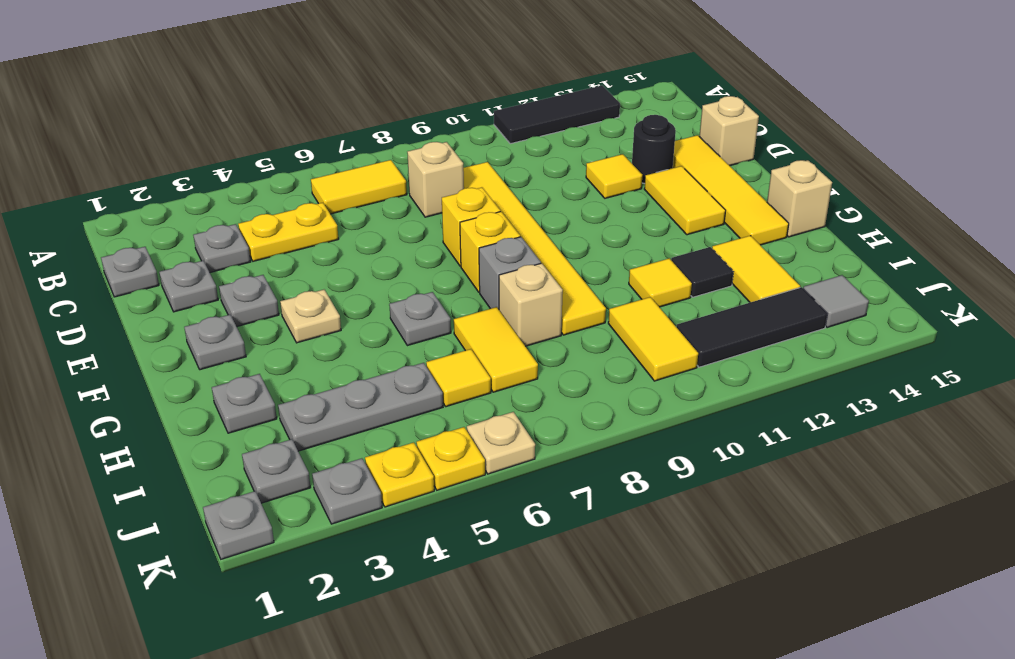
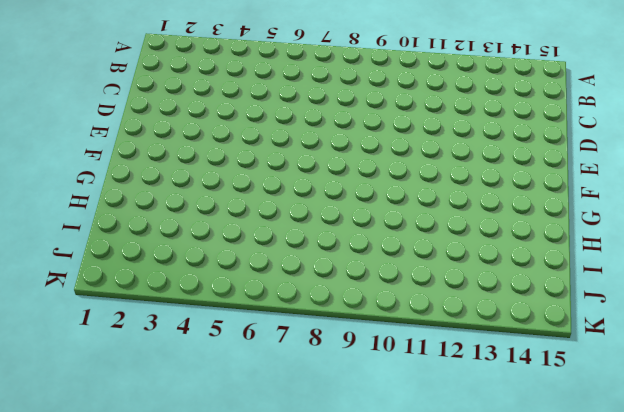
none -> black 1x3 tile [494,86,620,144]
none -> yellow 1x2 tile [311,160,407,214]
none -> grey 1x1 plate [101,247,159,297]
none -> grey 1x1 plate [193,224,251,272]

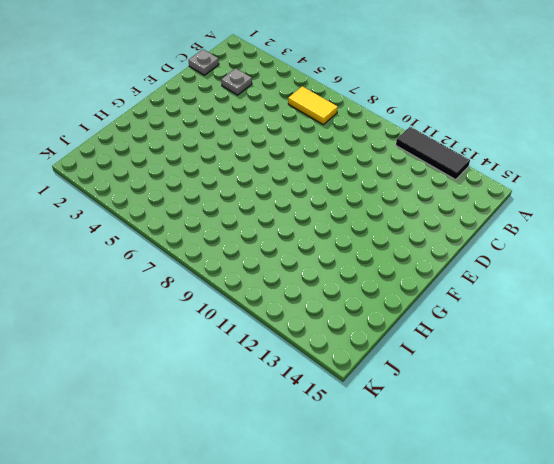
none -> yellow 1x2 plate [238,203,338,261]
none -> tan 1x1 brick [407,142,464,217]
none -> yellow 1x6 tile [463,162,606,335]
none -> grey 1x1 plate [159,261,218,312]

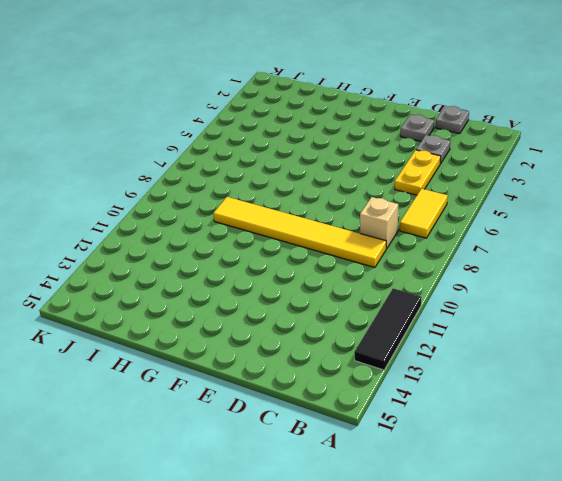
none -> yellow 1x1 tile [586,154,642,198]
none -> black 1x1 round brick [632,115,676,184]
none -> yellow 1x4 tile [673,135,789,245]
none -> tan 1x1 brick [699,96,759,166]

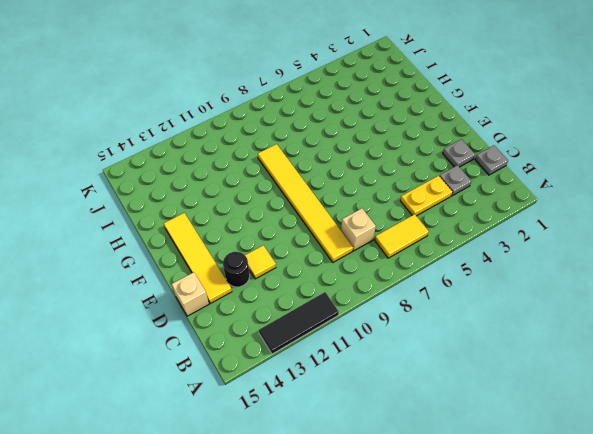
none -> grey 1x1 plate [219,275,279,327]
none -> yellow 1x1 brick [442,187,500,266]
none -> yellow 1x2 tile [644,166,726,235]
none -> grey 1x1 plate [184,315,246,370]

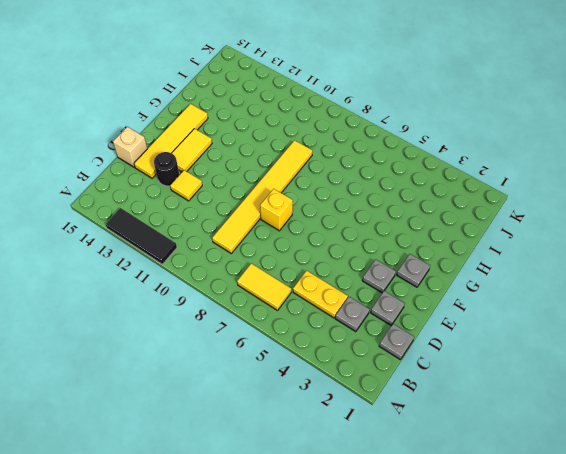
none -> tan 1x1 brick [407,142,464,217]
none -> tan 1x1 plate [280,290,341,343]
none -> yellow 1x1 brick [460,212,520,292]
none -> grey 1x1 plate [389,292,451,346]

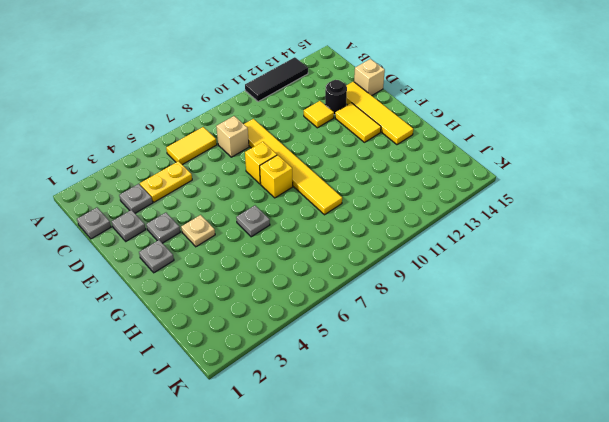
none -> grey 1x1 brick [479,237,541,309]
none -> tan 1x1 brick [767,160,832,237]
none -> grey 1x1 plate [212,374,277,433]
none -> yellow 1x2 tile [454,307,538,392]

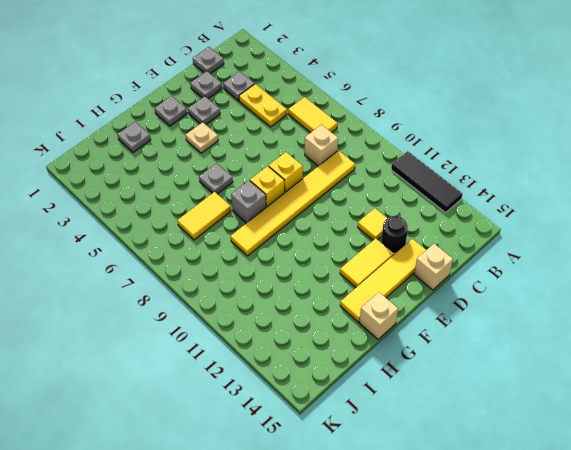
none -> tan 1x1 brick [499,263,563,346]
none -> yellow 1x1 tile [629,258,692,307]
none -> black 1x1 tile [671,247,733,297]
none -> yellow 1x2 tile [712,236,800,302]

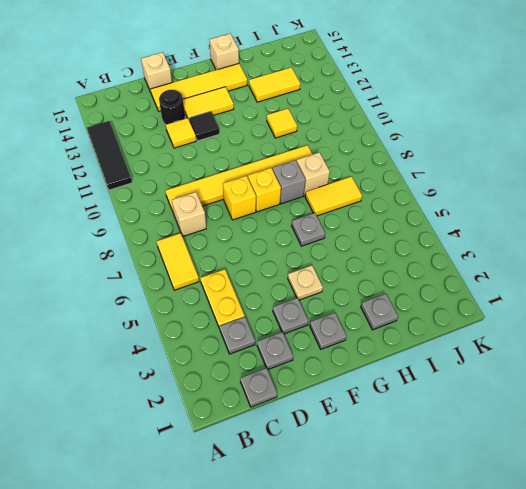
black 1x1 tile [189,111,219,141] -> black 1x1 tile moved to [671,247,733,297]
none -> grey 1x3 plate [278,363,443,451]
none -> yellow 1x1 tile [426,349,491,407]
none -> yellow 1x2 tile [608,297,698,381]
none -> grey 1x1 plate [242,439,311,503]

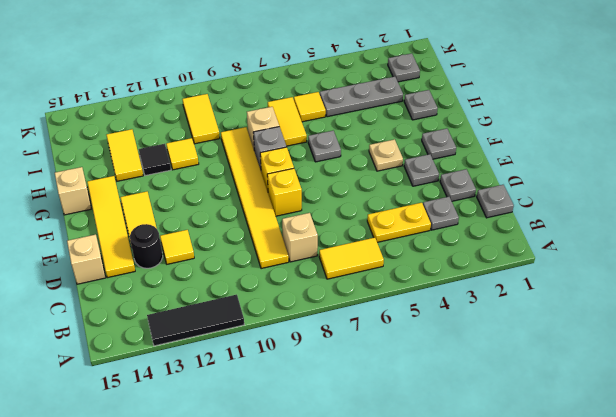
none -> black 1x3 tile [676,287,827,367]
none -> grey 1x1 tile [803,275,869,328]
none -> grey 1x1 plate [203,491,274,559]
none -> grey 1x1 plate [312,458,382,524]

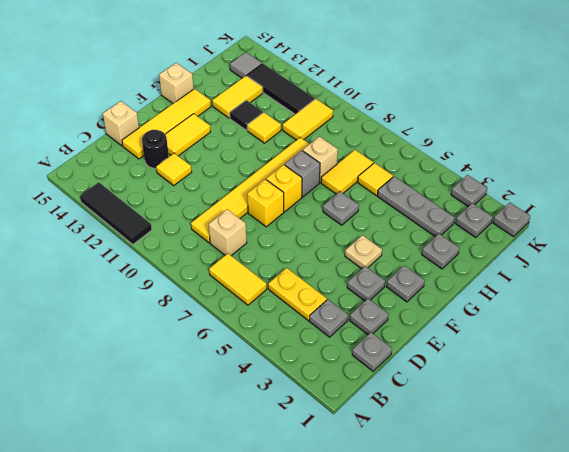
none -> yellow 1x1 plate [365,442,434,507]
none -> yellow 1x1 plate [416,427,485,490]
none -> tan 1x1 plate [467,412,535,474]

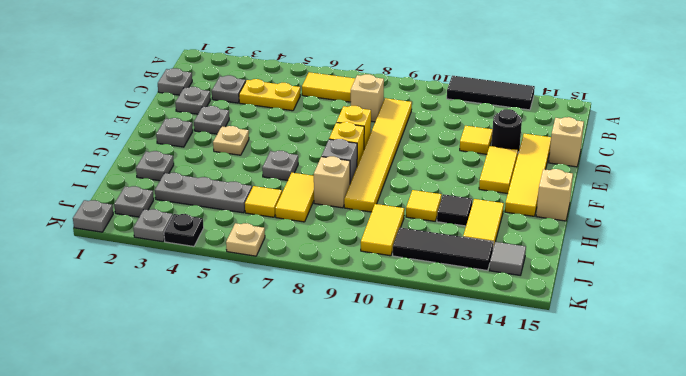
black 1x1 plate [164,214,204,246] -> yellow 1x1 plate [365,442,434,507]
none -> yellow 1x1 plate [416,427,485,490]

